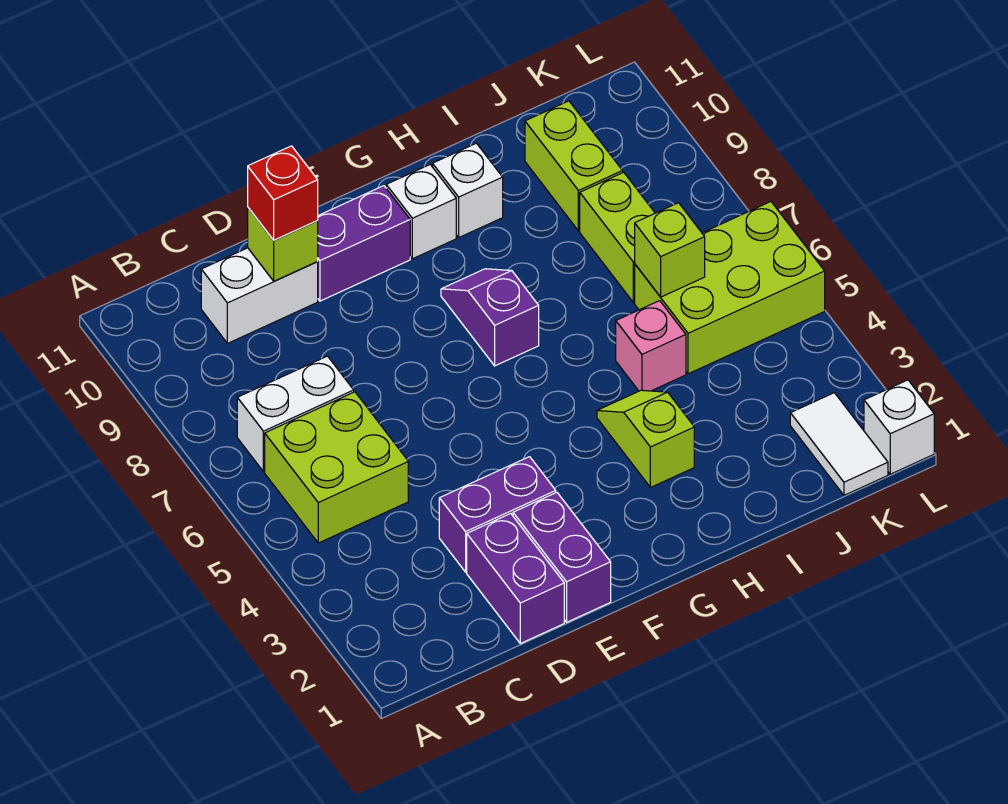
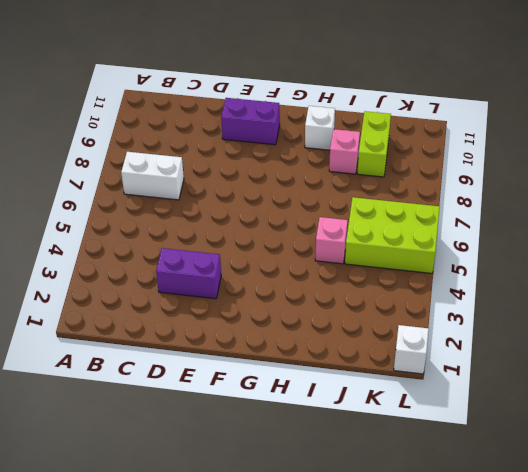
pink 1x1 brick [329,129,360,174] -> none
none -> lime 2x2 brick [265,392,408,543]
none -> white 1x2 brick [201,248,318,343]
none -> purple 1x2 brick [467,513,564,643]

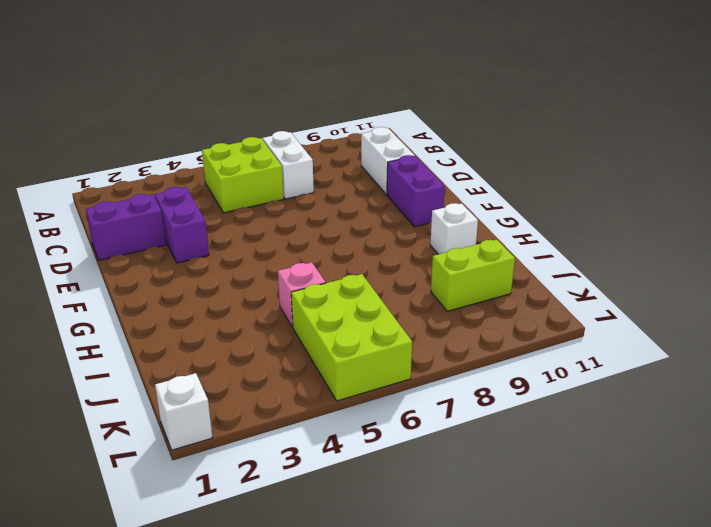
none -> purple 1x2 brick [513,492,611,622]
none -> purple 1x2 slope [441,269,539,366]
none -> white 1x1 brick [386,165,456,259]

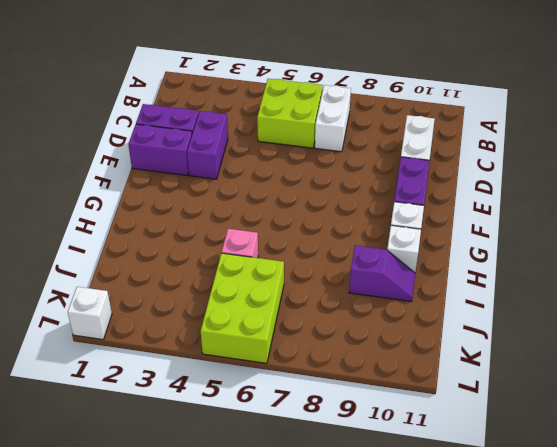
purple 1x2 slope [349,245,415,302] -> purple 1x2 slope moved to [441,269,539,366]
none -> lime 1x2 slope [597,390,694,488]
none -> lime 1x2 brick [580,172,655,302]
none -> lime 1x2 brick [525,101,623,231]

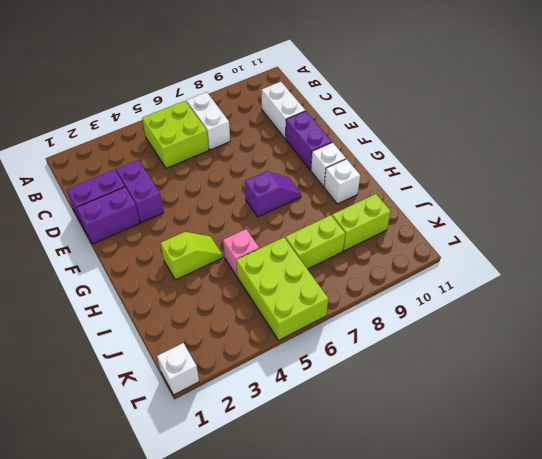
none -> white 1x2 tile [790,393,888,495]
none -> lime 1x1 brick [248,208,318,281]
none -> lime 1x1 brick [635,203,705,297]

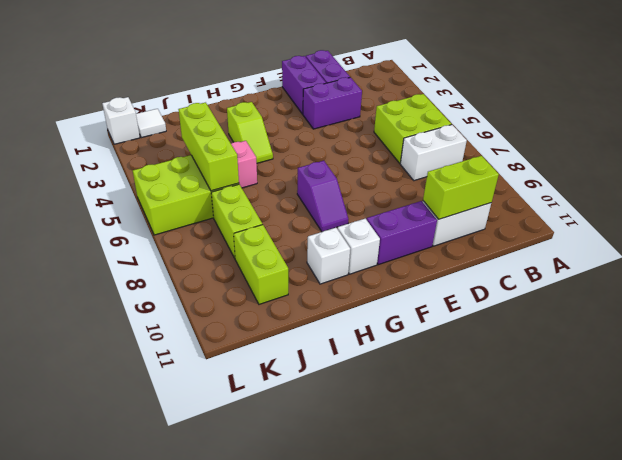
lime 1x2 brick [423,156,499,219] -> lime 1x1 brick [248,208,318,281]
lime 1x3 brick [179,102,239,191] -> lime 1x1 brick [635,203,705,297]
white 1x1 tile [136,109,166,138] -> white 1x2 tile [790,393,888,495]
none -> red 1x1 brick [248,146,318,240]

